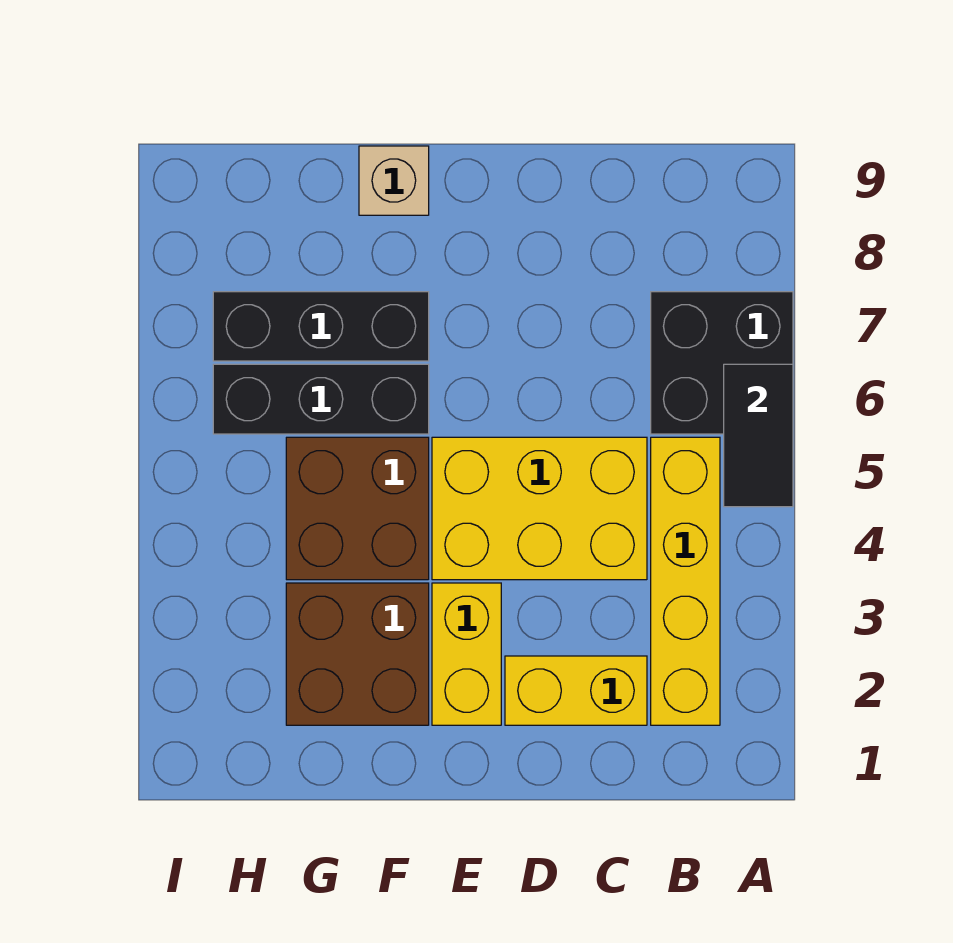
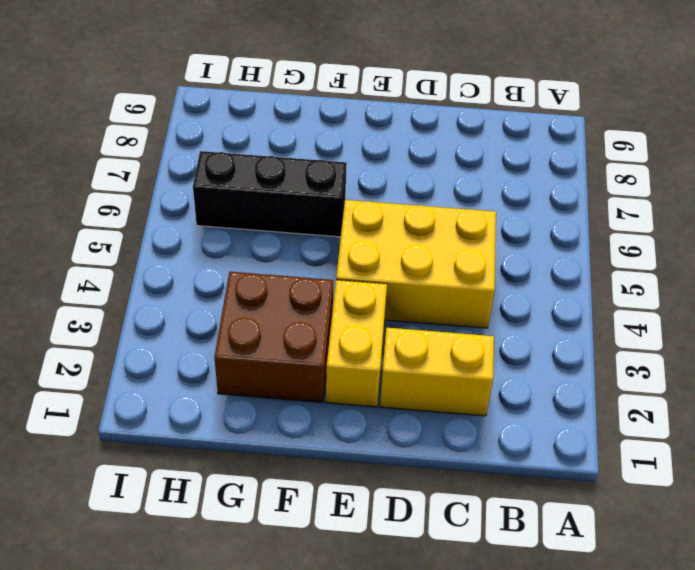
none -> black 2x2 brick [651,292,793,434]
none -> yellow 1x4 brick [651,437,720,725]

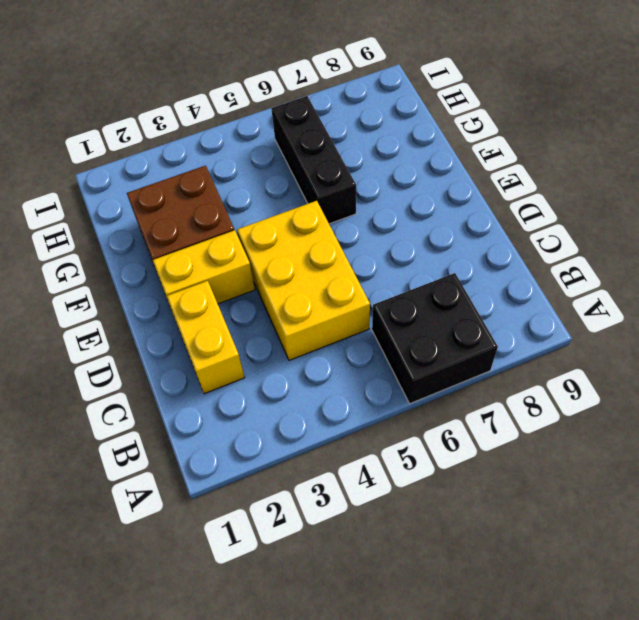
none -> yellow 1x4 brick [651,437,720,725]
none -> brown 2x2 brick [286,437,429,580]

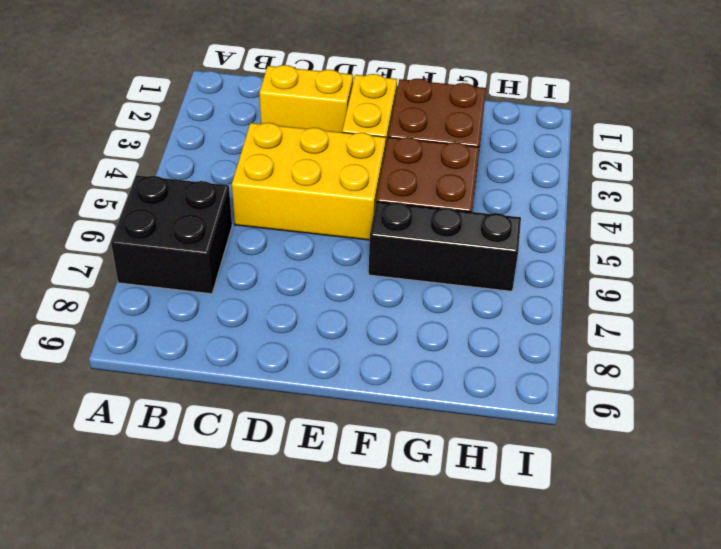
none -> yellow 1x4 brick [651,437,720,725]
none -> black 1x3 brick [213,292,429,361]

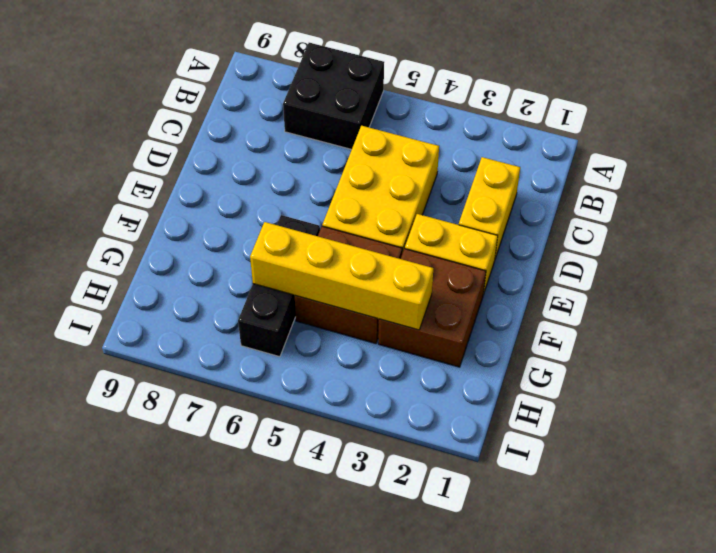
yellow 1x4 brick [250,222,433,330] -> yellow 1x4 brick moved to [651,437,720,725]
none -> black 1x3 brick [213,292,429,361]
none -> tan 1x1 brick [359,146,429,215]

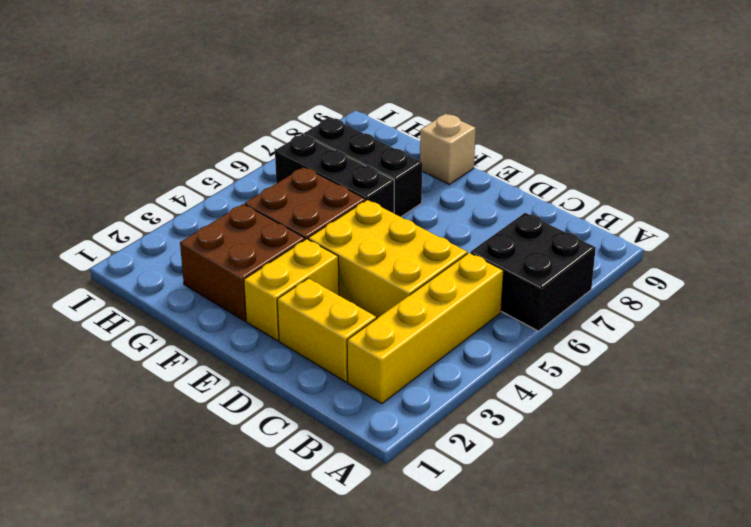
none -> black 1x2 tile [724,364,793,507]

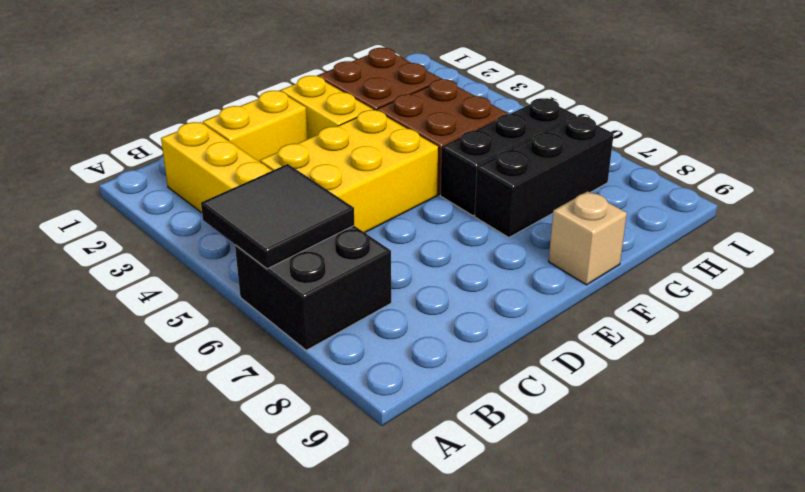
black 2x2 tile [201,164,354,269] -> black 1x2 tile [724,364,793,507]

